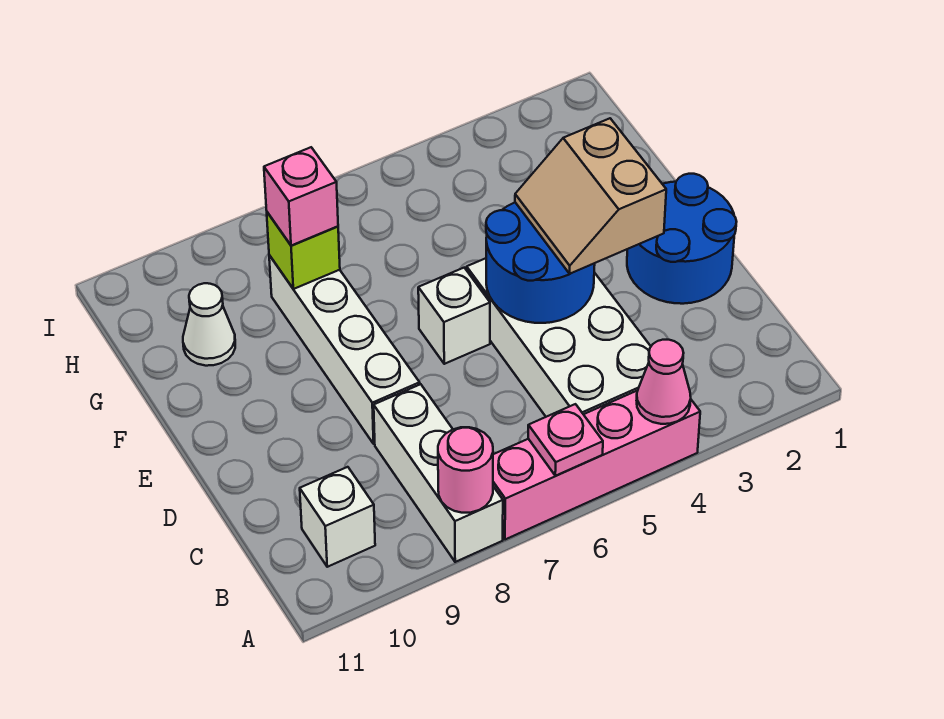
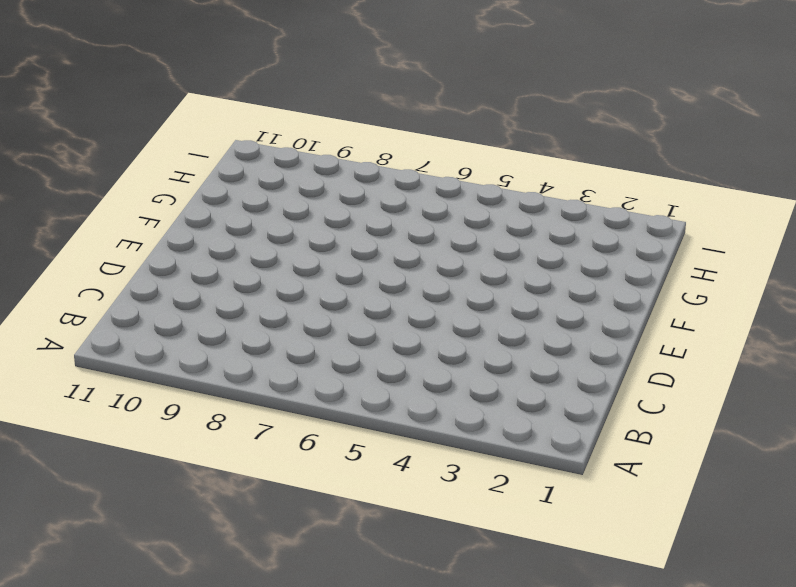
none -> pink 1x4 brick [493,391,700,540]
none -> white 1x3 brick [374,384,503,562]
none -> white 2x4 brick [467,258,651,417]

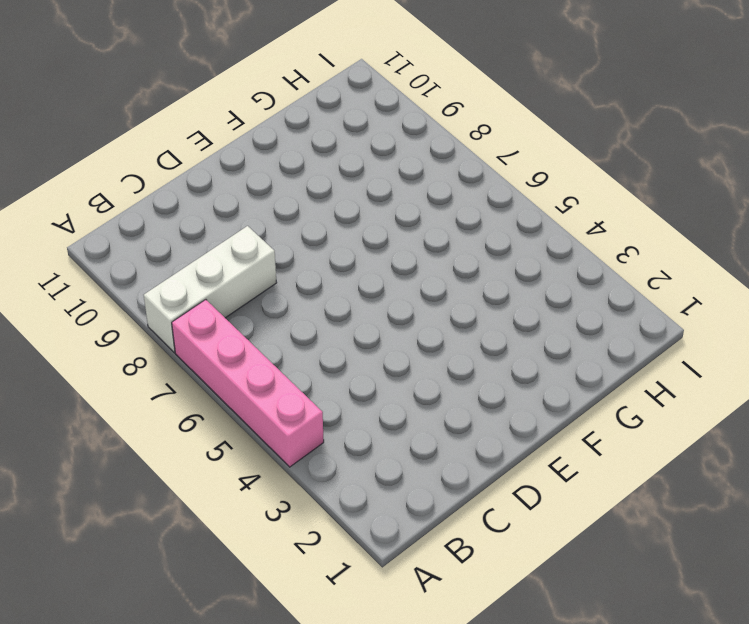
none -> white 2x4 brick [467,258,651,417]
none -> white 1x1 brick [300,467,375,567]
none -> blue 2x2 round brick [627,174,737,304]

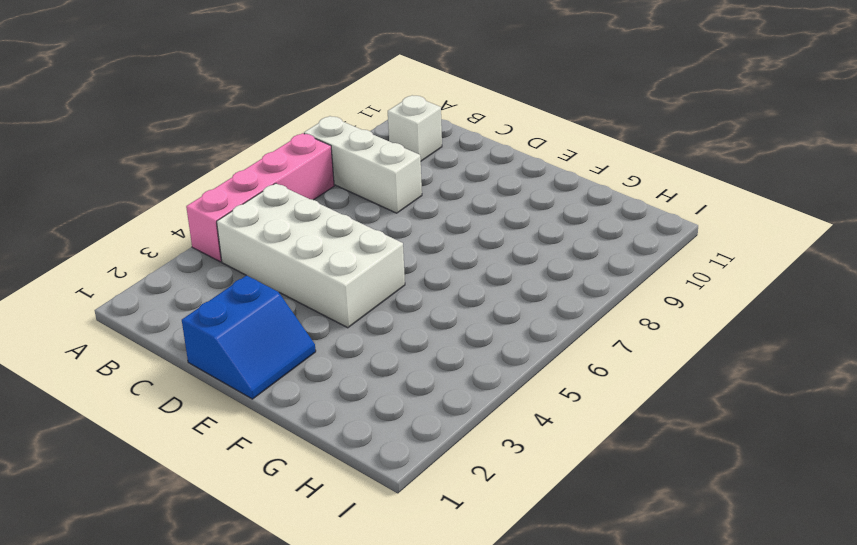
blue 2x2 slope [182,275,316,399] -> blue 2x2 round brick [627,174,737,304]
none -> white 1x4 brick [269,255,420,444]
none -> white 1x1 brick [418,268,490,364]
none -> white 1x1 cone [183,283,235,366]

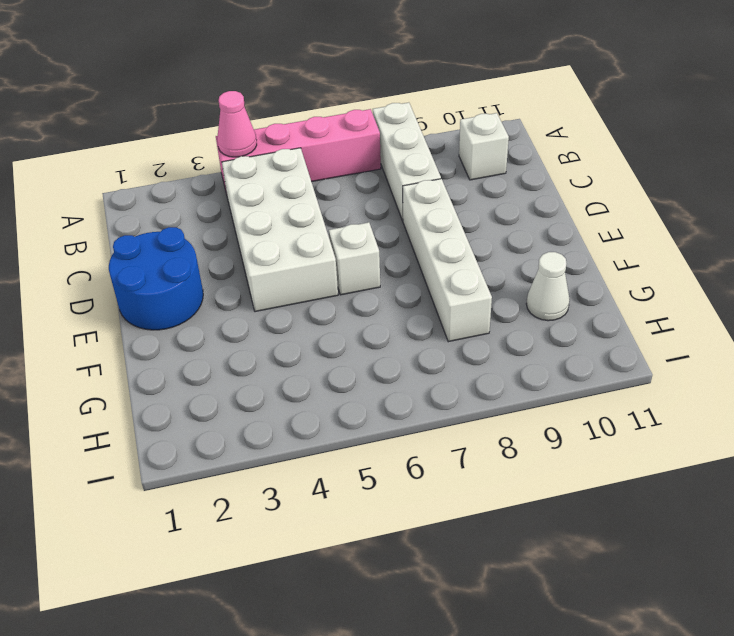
none -> pink 1x1 plate [528,404,603,476]
none -> pink 1x1 round brick [438,427,493,513]
none -> blue 2x2 round brick [486,203,595,323]

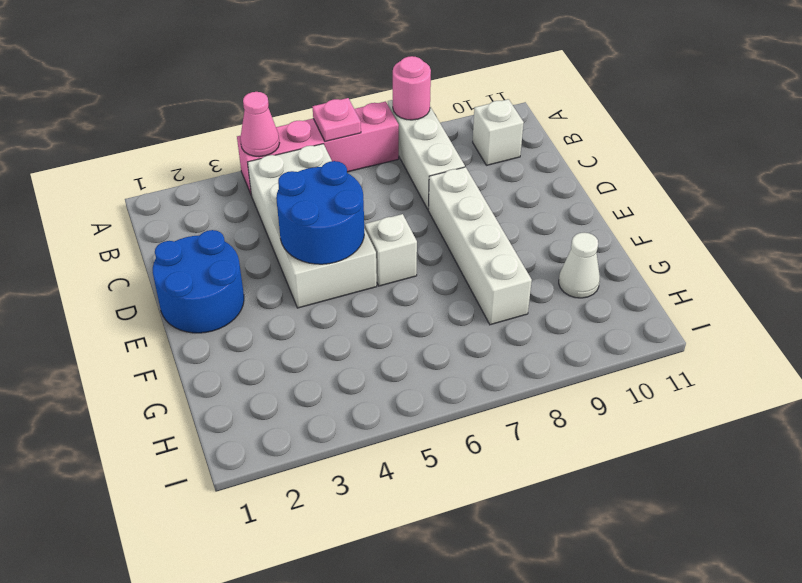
none -> lime 1x1 brick [267,212,340,289]
none -> tan 2x2 slope [515,118,666,274]
none -> pink 1x1 brick [264,147,338,246]

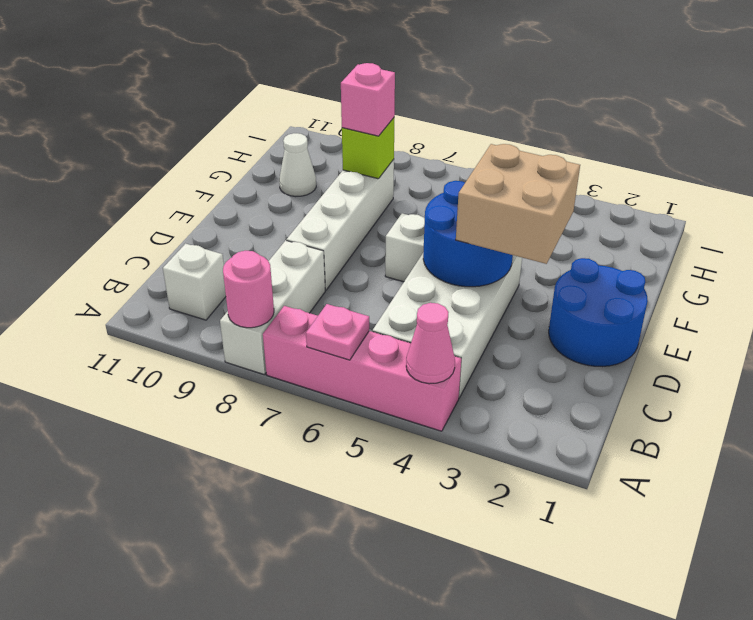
tan 2x2 brick [456,144,580,264] -> tan 2x2 slope [515,118,666,274]

